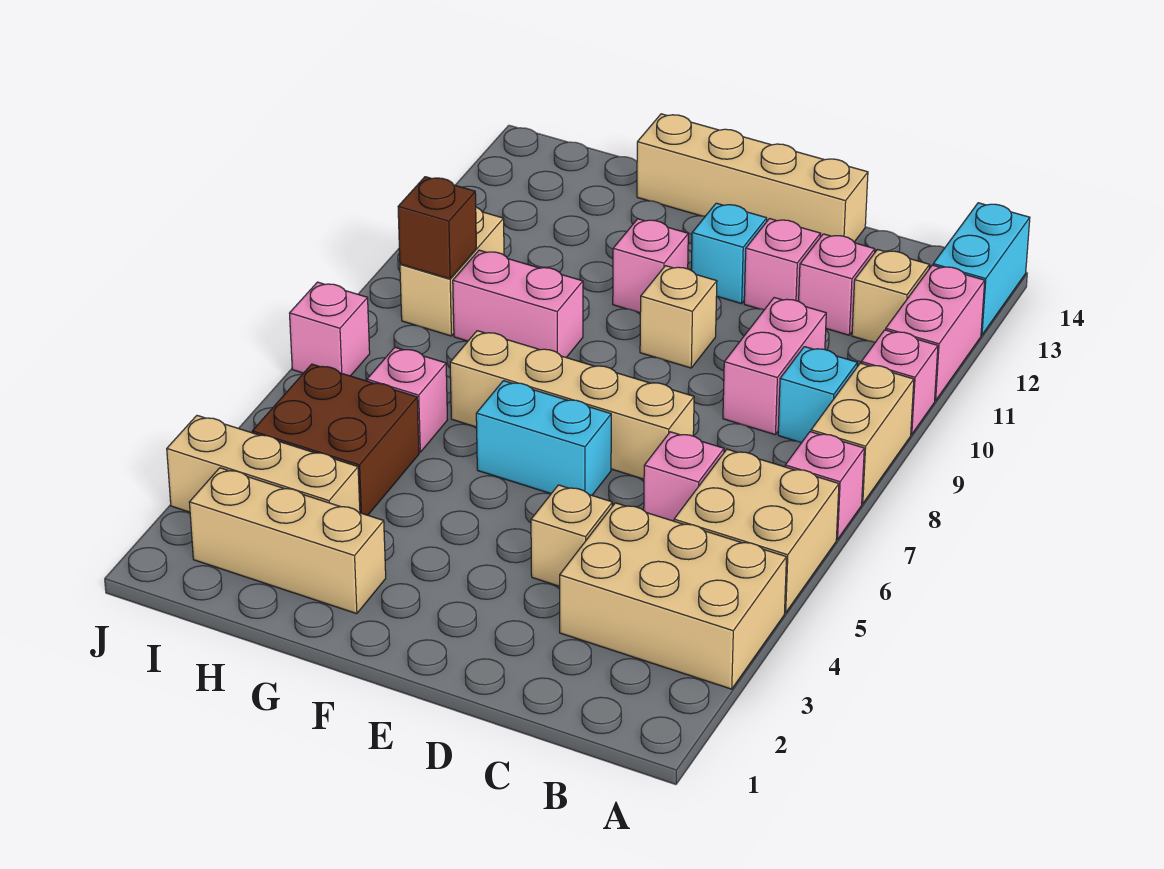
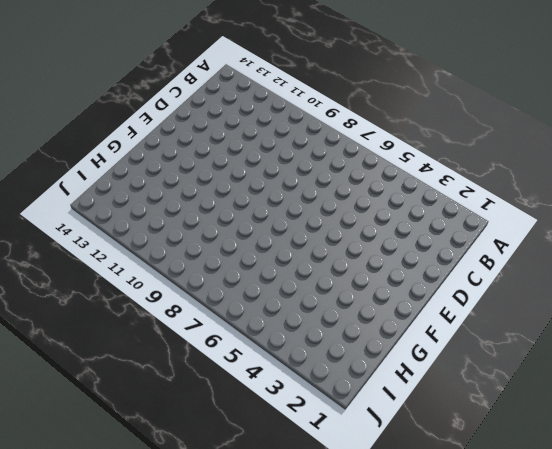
none -> tan 2x3 brick [560,503,787,689]
none -> tan 2x2 brick [674,449,839,613]
none -> pink 1x1 brick [785,432,864,539]

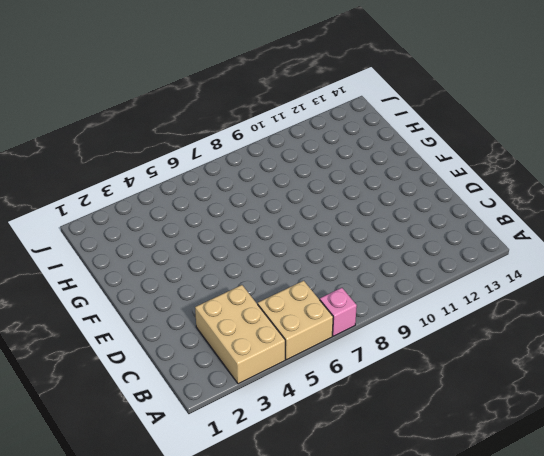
none -> tan 1x2 brick [811,363,914,504]
none -> pink 1x1 brick [861,330,938,434]
none -> pink 1x2 brick [886,265,985,401]

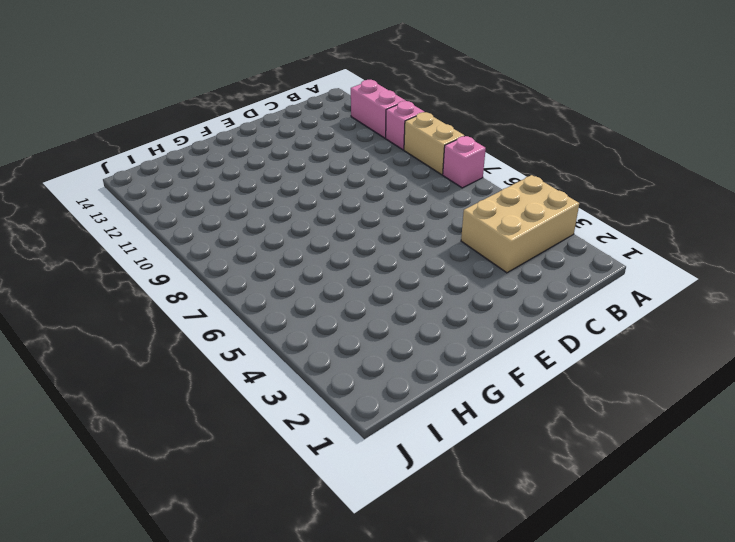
none -> tan 2x2 brick [674,449,839,613]
none -> cyan 1x2 brick [933,203,1030,335]
none -> cyan 1x1 brick [778,347,857,443]

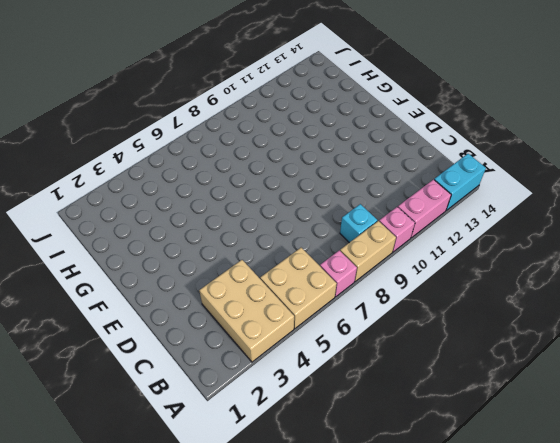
none -> tan 1x1 brick [852,250,929,342]
none -> pink 1x1 brick [644,432,724,521]
none -> pink 1x2 brick [723,298,826,435]

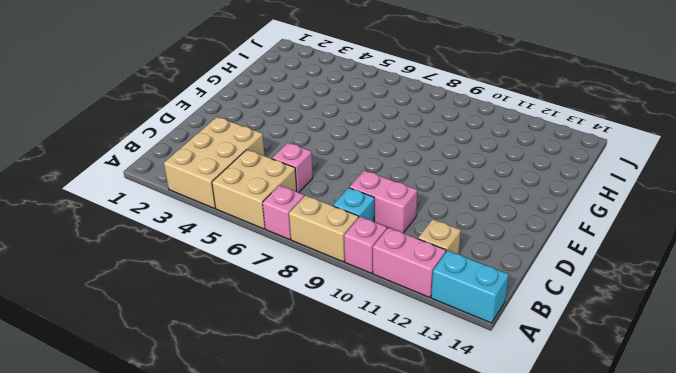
none -> pink 1x1 brick [799,234,875,335]
none -> tan 1x1 brick [531,485,612,586]
none -> tan 1x4 brick [450,331,694,479]

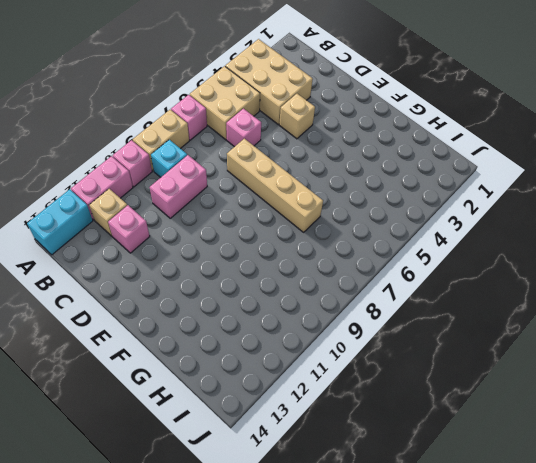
none -> pink 1x1 brick [744,219,821,310]
none -> tan 1x4 brick [637,114,868,242]
none -> cyan 1x2 brick [476,381,611,495]

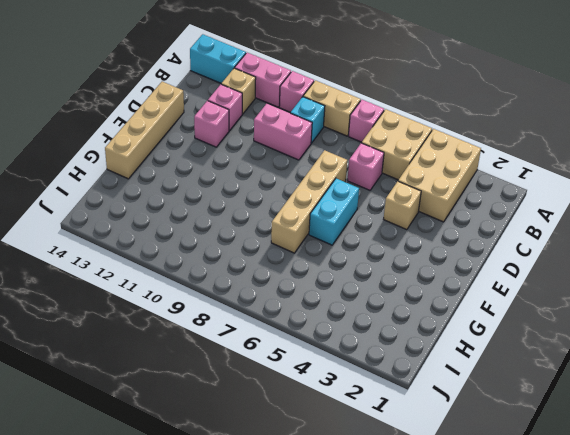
none -> tan 1x1 brick [640,266,717,368]
none -> cyan 1x1 brick [691,203,767,304]
none -> pink 1x1 brick [613,219,688,313]

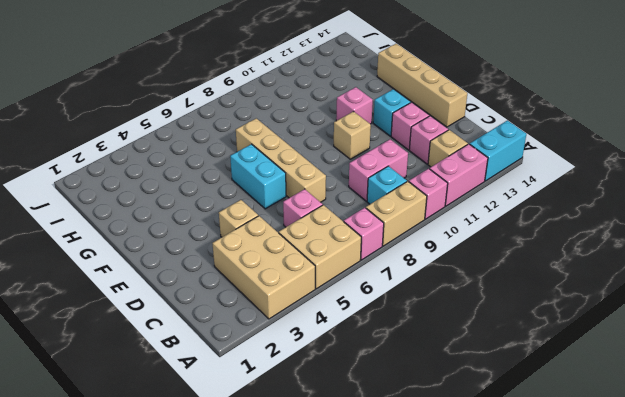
none -> tan 1x3 brick [189,468,386,614]
none -> pink 1x2 brick [453,250,583,358]
none -> tan 1x3 brick [167,416,360,513]

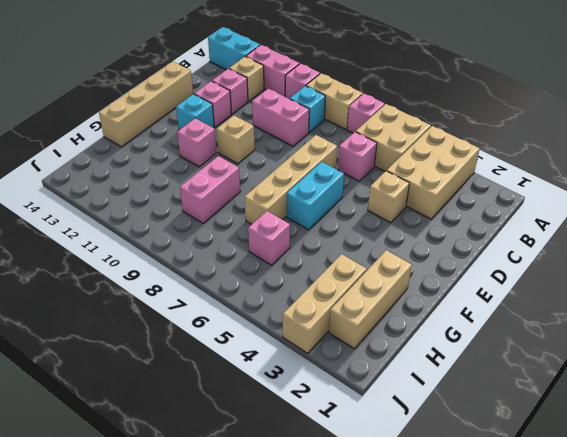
none -> brown 2x2 brick [252,364,419,515]
none -> tan 1x2 brick [400,207,504,336]
none -> pink 1x1 brick [290,282,370,376]

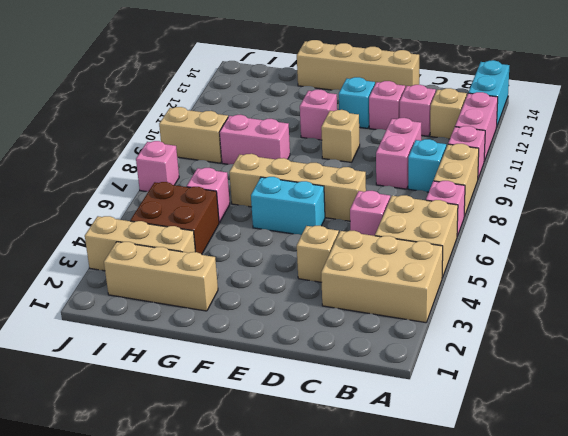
tan 1x2 brick [159,107,228,163] -> tan 1x2 brick turned to [400,207,504,336]
none -> brown 1x1 brick [398,177,476,279]

